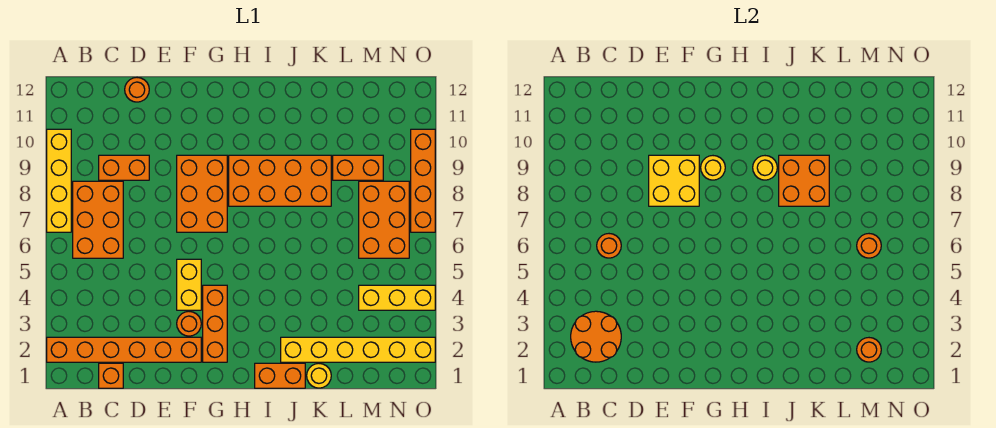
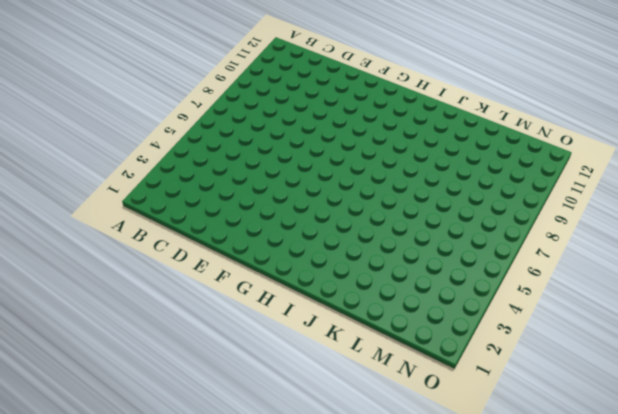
none -> orange 1x6 brick [47,337,201,362]
none -> yellow 1x4 brick [47,129,71,232]
none -> orange 2x3 brick [73,181,123,258]

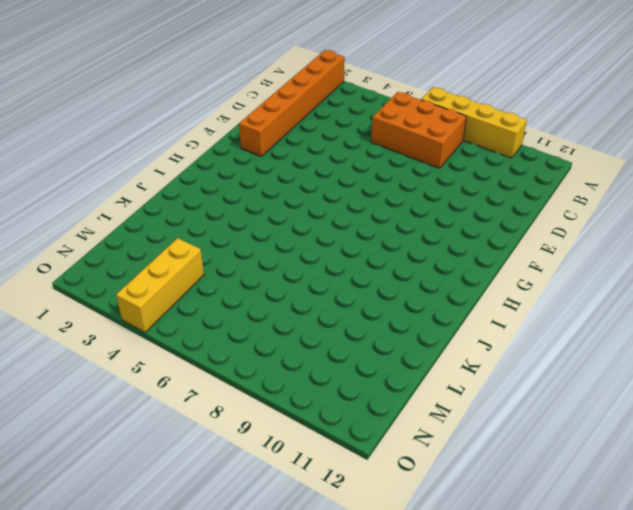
none -> orange 1x1 brick [99,363,123,388]
none -> orange 1x2 brick [99,155,149,180]
none -> orange 1x1 round brick [125,78,149,102]

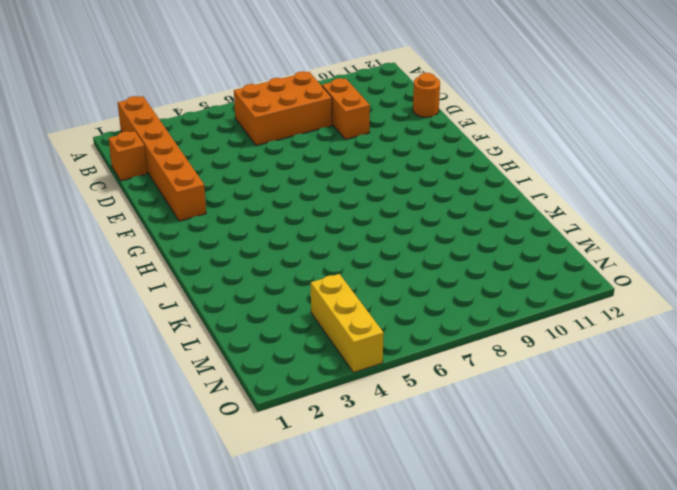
none -> yellow 1x4 brick [47,129,71,232]
none -> orange 1x1 round brick [177,312,201,336]
none -> yellow 1x2 brick [177,259,201,310]

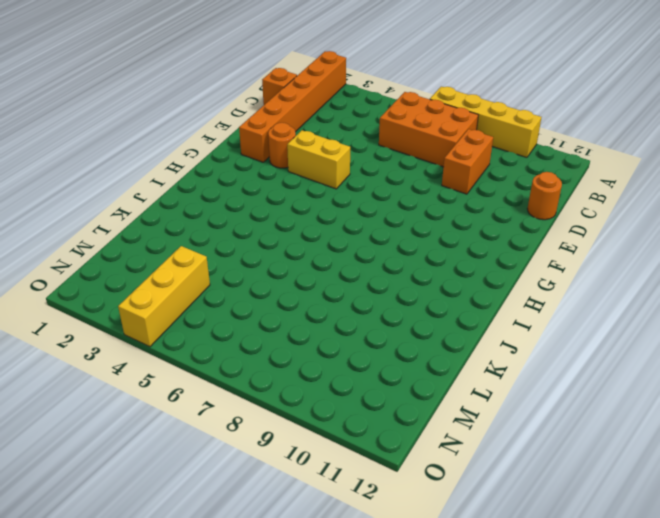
none -> orange 2x3 brick [177,155,227,232]
none -> orange 1x3 brick [203,285,227,362]
none -> orange 2x4 brick [229,155,331,206]

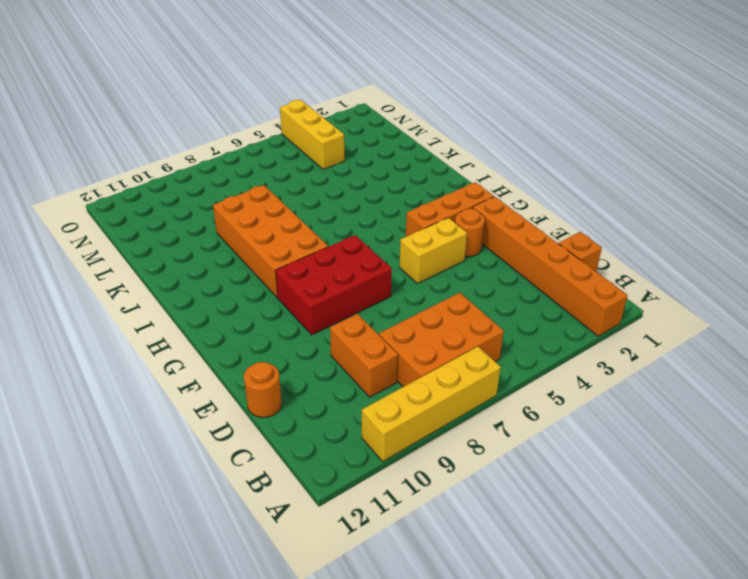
red 2x3 brick [275,235,392,335] -> orange 2x3 brick [177,155,227,232]
none -> orange 1x2 brick [255,363,305,388]
none -> yellow 1x6 brick [281,337,435,362]
none -> yellow 1x1 round brick [307,364,331,388]

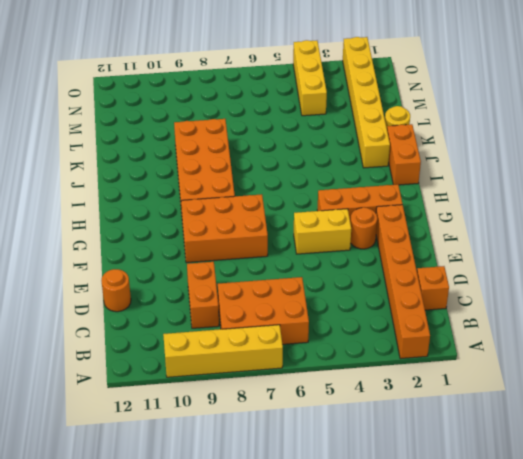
none -> orange 1x2 brick [333,155,383,180]
none -> orange 2x3 brick [359,181,409,258]
none -> orange 1x4 brick [411,129,435,232]

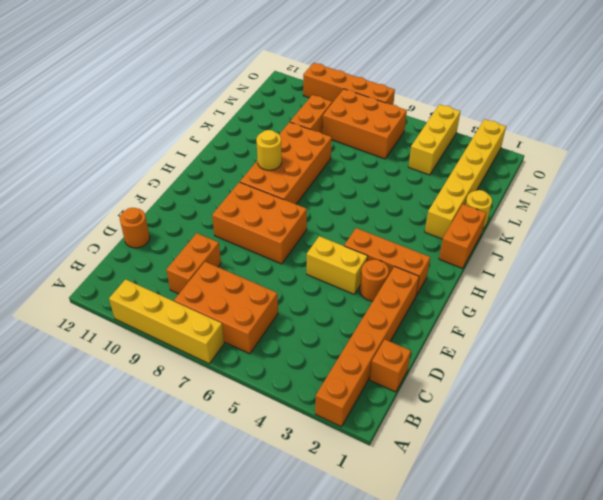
none -> orange 2x2 round brick [571,311,621,362]
none -> orange 1x1 round brick [597,234,621,258]
none -> yellow 2x2 brick [649,155,699,206]

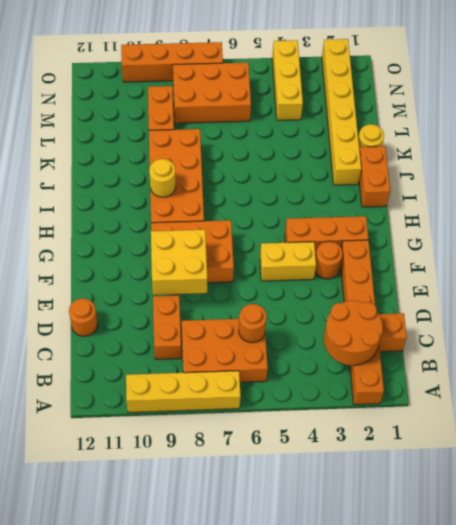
none -> yellow 1x1 round brick [701,156,725,180]
none -> orange 2x2 brick [779,155,829,206]
none -> orange 1x1 round brick [857,338,881,362]

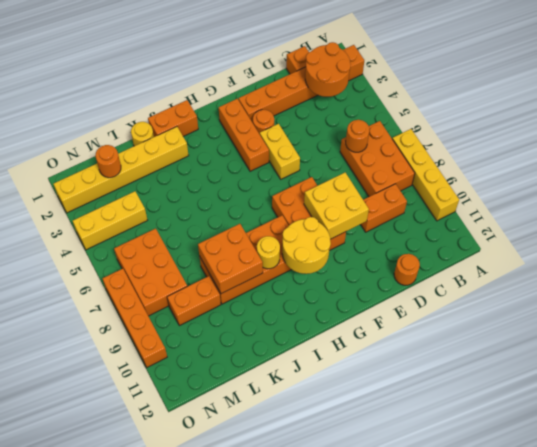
yellow 2x2 round brick [282,217,331,274] -> yellow 1x1 round brick [701,156,725,180]
none -> orange 1x1 round brick [857,234,881,258]

